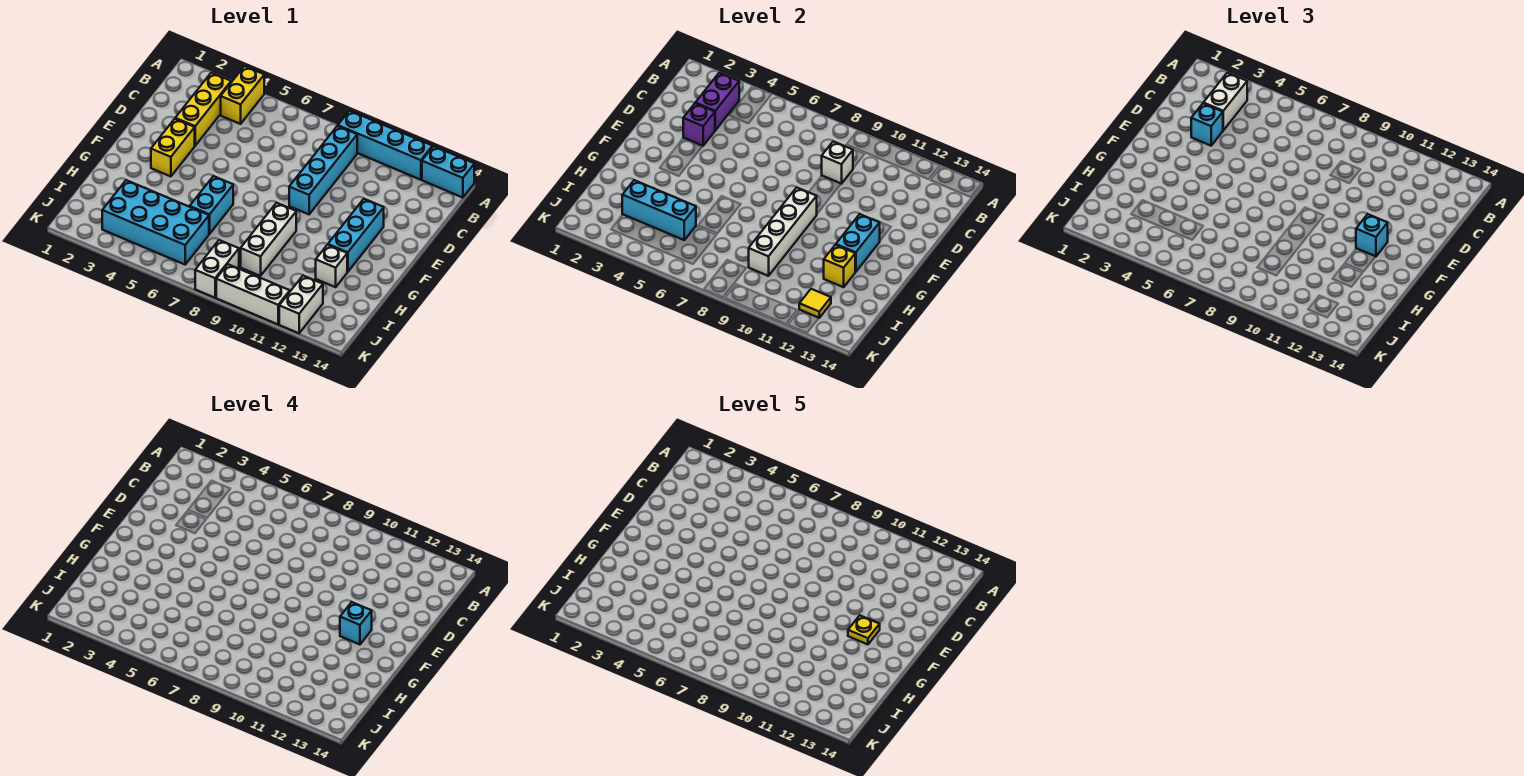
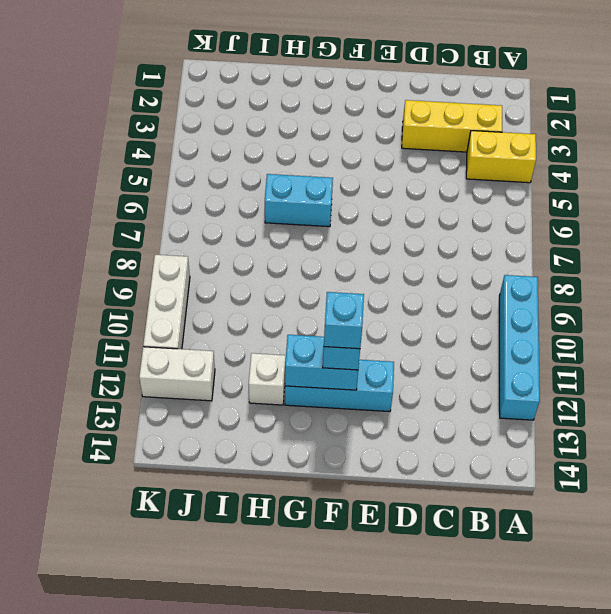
none -> cyan 1x2 brick [422,146,474,198]
none -> cyan 1x4 brick [289,126,357,214]
none -> yellow 1x2 brick [151,119,195,177]

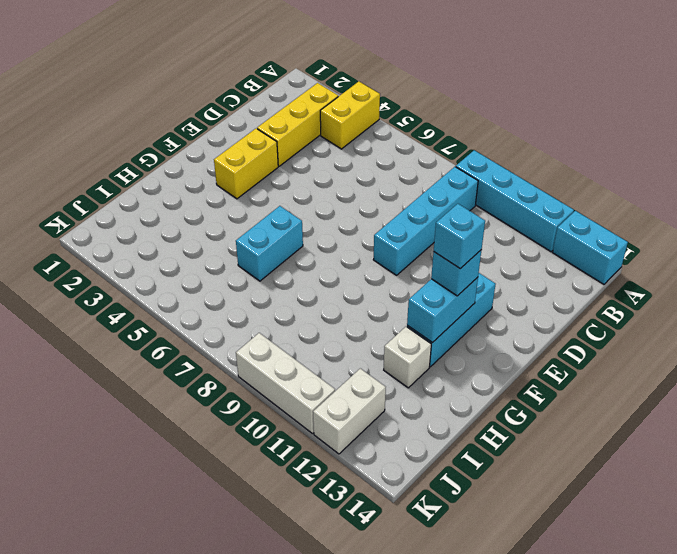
none -> white 1x3 brick [241,203,296,276]
none -> cyan 2x4 brick [102,180,209,264]
none -> white 1x2 brick [195,240,239,298]

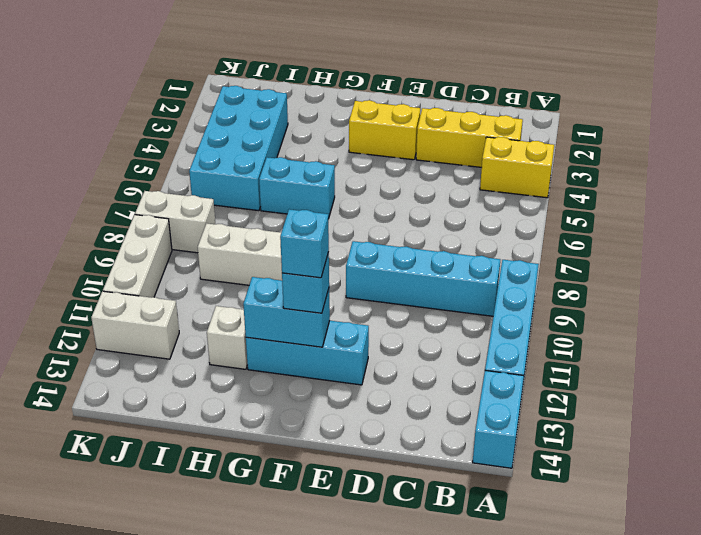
none -> purple 1x2 brick [696,73,739,130]
none -> white 1x1 brick [822,141,853,184]
none -> purple 1x1 brick [683,103,715,146]

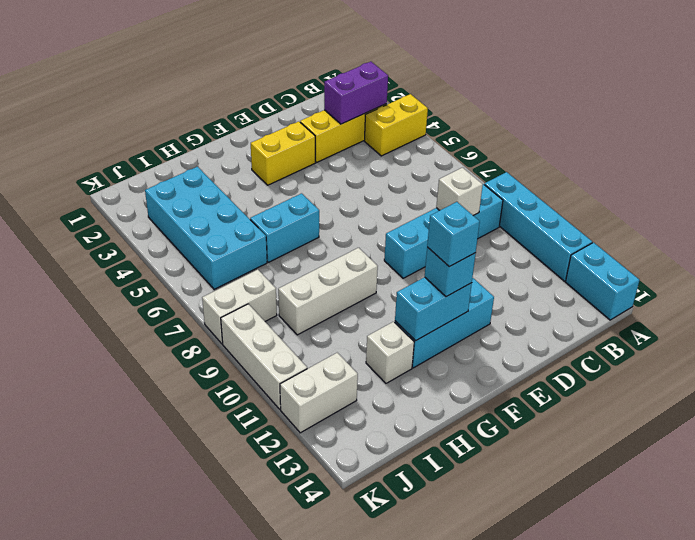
none -> purple 1x1 brick [683,103,715,146]
none -> white 1x4 brick [749,187,817,276]
none -> yellow 1x1 brick [824,245,855,287]

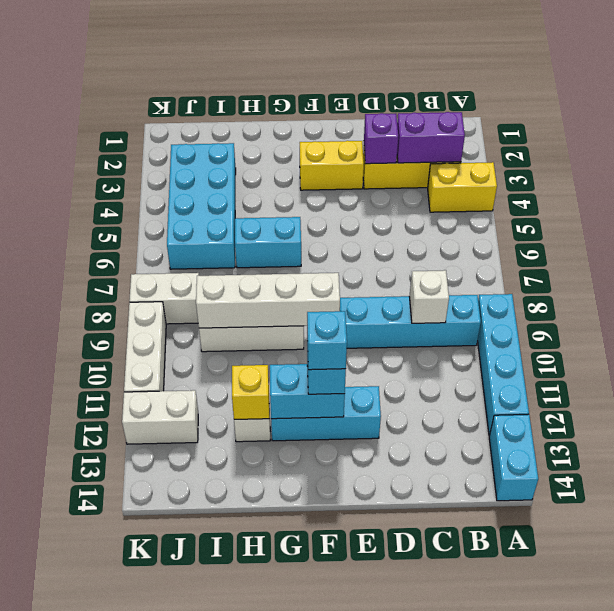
none -> cyan 1x3 brick [622,180,696,240]
none -> yellow 1x1 tile [799,289,831,318]
none -> white 1x2 brick [1204,73,1247,130]

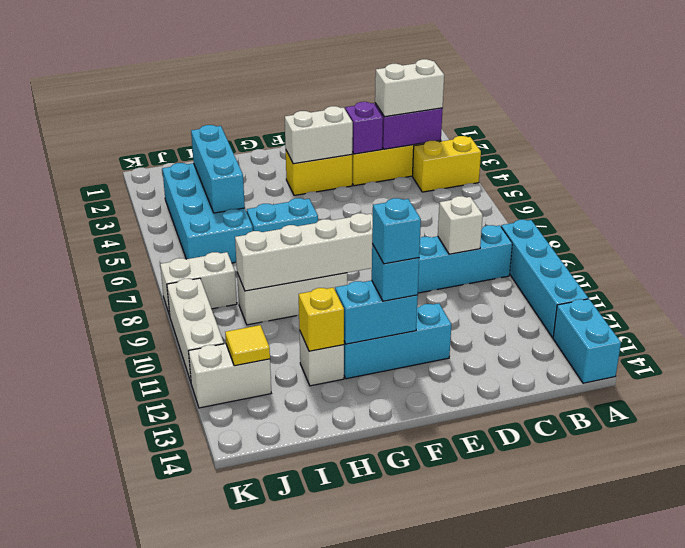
white 1x2 brick [285,106,353,164] -> none
none -> cyan 1x1 brick [1191,103,1223,146]
none -> yellow 1x1 plate [848,615,880,644]

